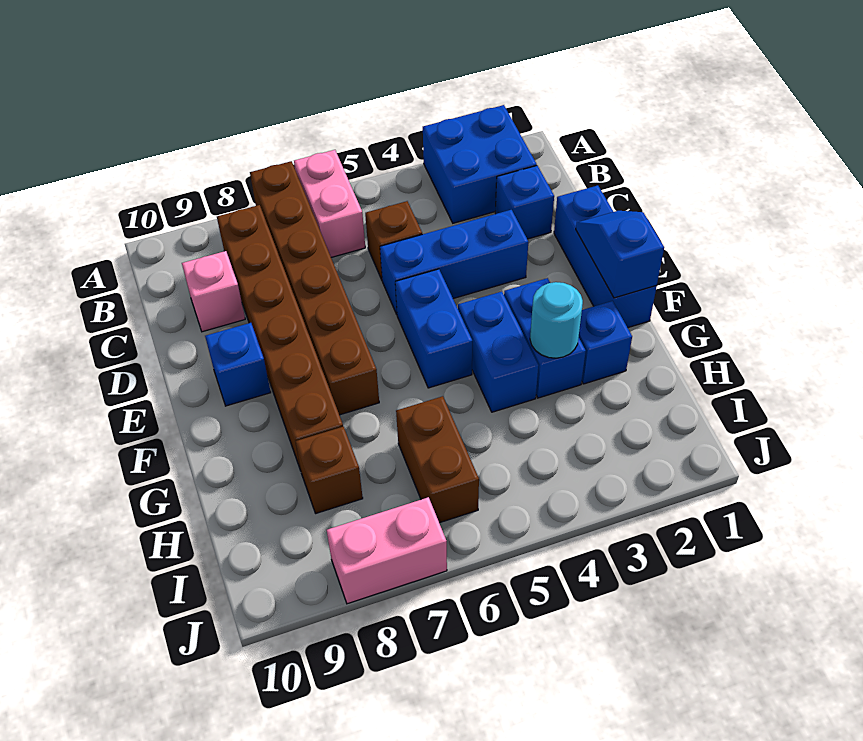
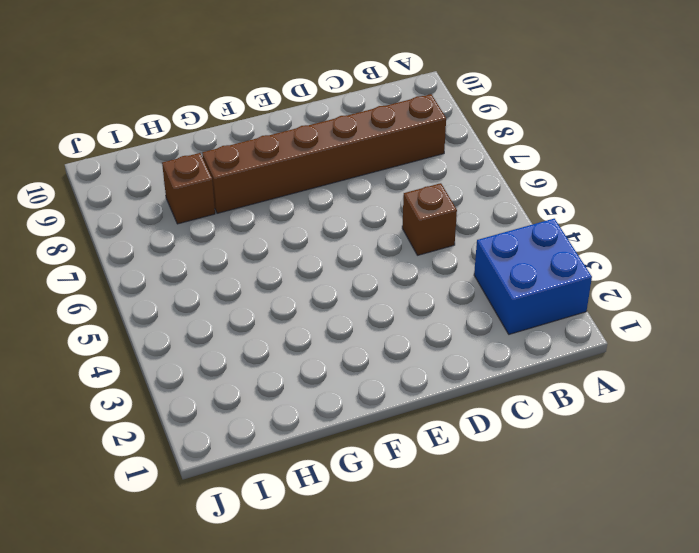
none -> pink 1x2 brick [294,150,365,257]
none -> brown 1x6 brick [250,161,379,415]
none -> blue 1x1 brick [495,166,554,239]

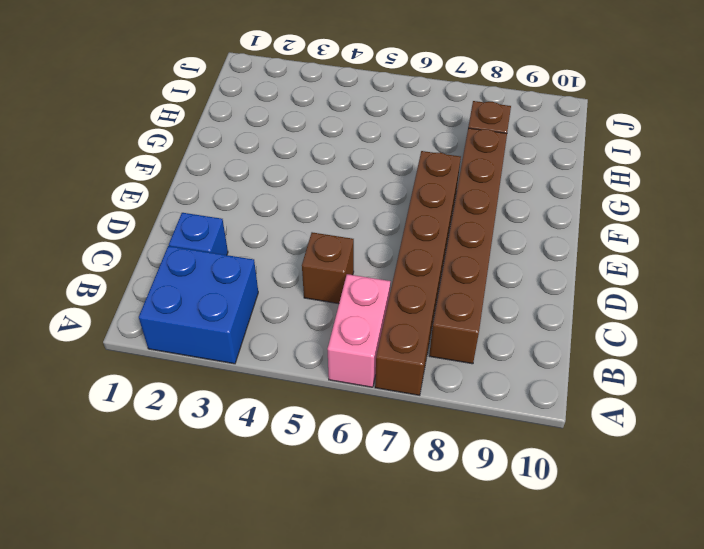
none -> pink 1x1 brick [182,251,245,332]
none -> blue 1x3 brick [554,185,657,328]
none -> blue 1x3 brick [380,210,528,314]

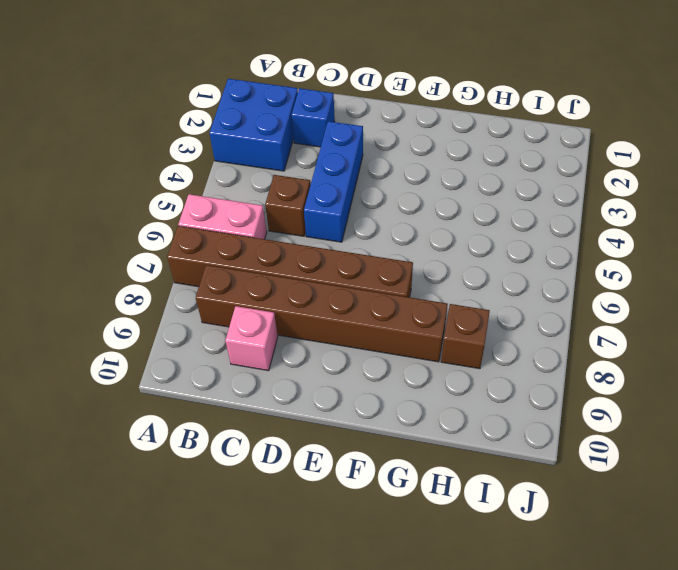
none -> blue 1x3 brick [554,185,657,328]
none -> blue 1x2 brick [395,269,472,388]
none -> blue 1x1 brick [205,323,271,406]

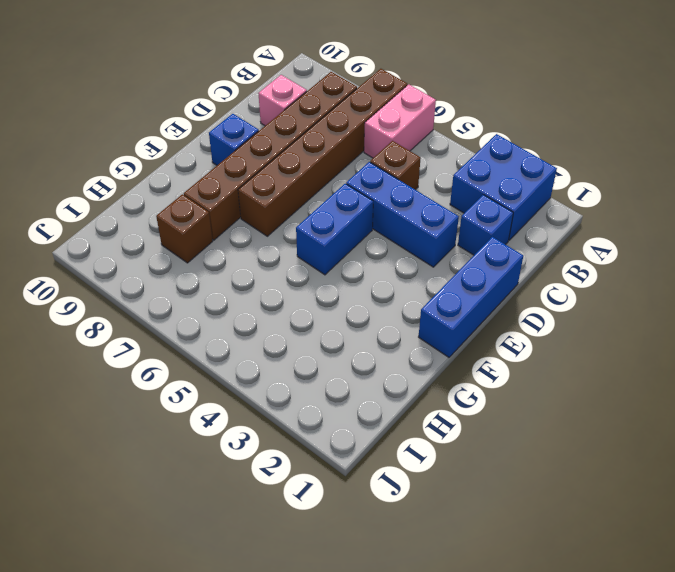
none -> blue 1x2 brick [504,278,586,398]
none -> blue 1x2 brick [458,292,539,412]
none -> blue 1x1 brick [579,301,632,384]

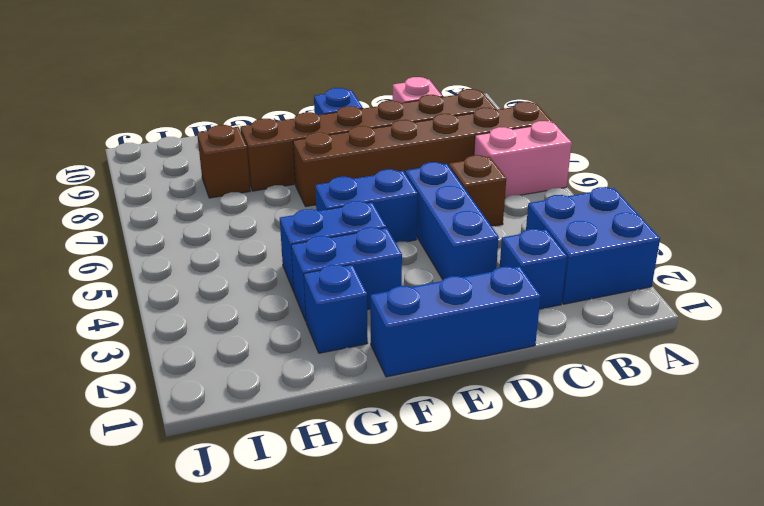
none -> brown 1x2 brick [396,396,479,523]
none -> pink 1x2 brick [327,497,447,604]
none -> blue 1x2 slope [576,211,664,298]

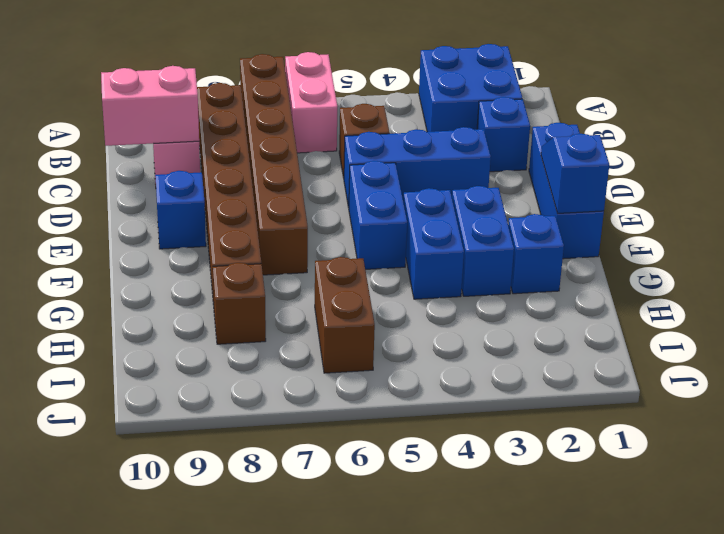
pink 1x2 brick [101,66,199,146] -> pink 1x2 brick moved to [327,497,447,604]
none -> cyan 1x1 round brick [530,282,583,358]

